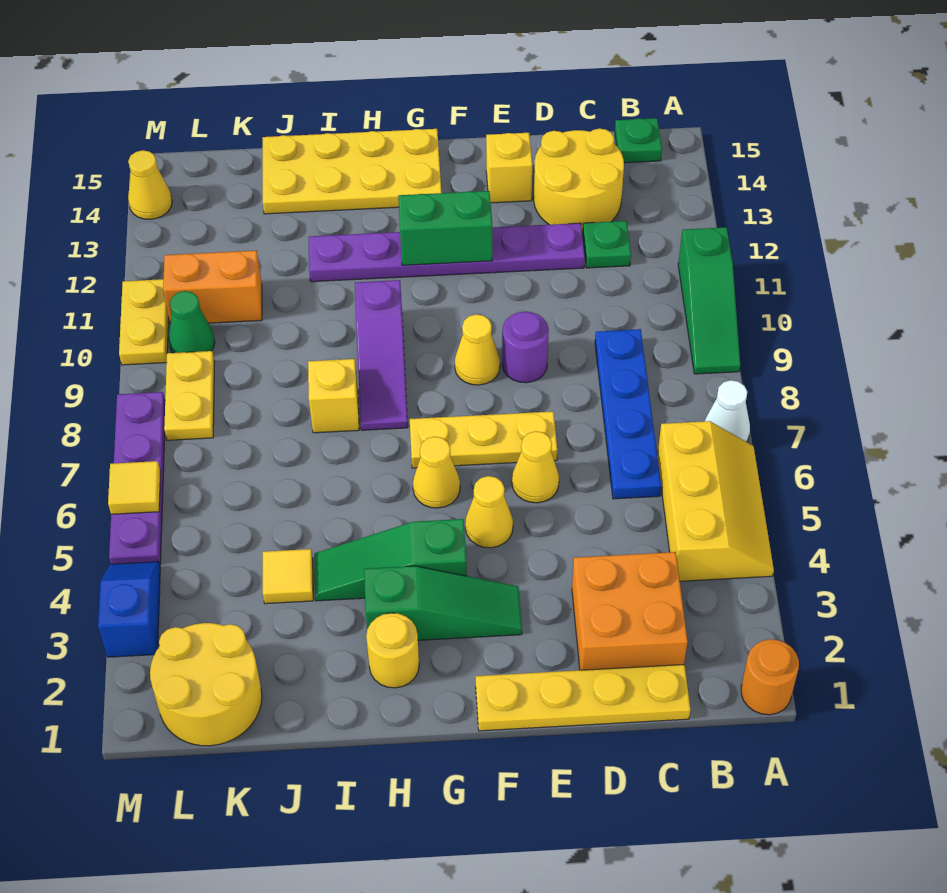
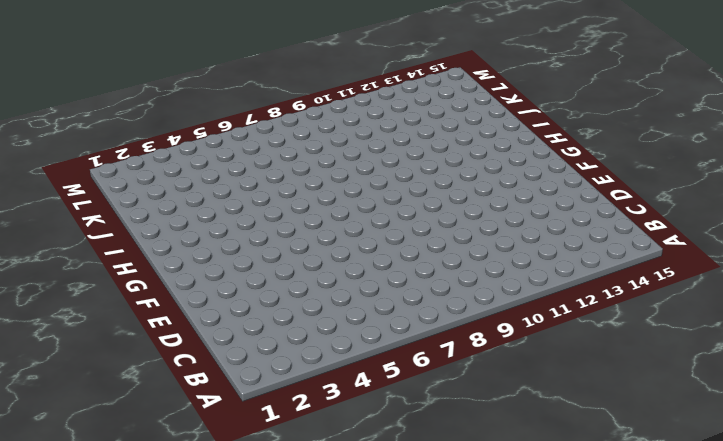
none -> orange 1x1 round brick [741,639,799,715]
none -> yellow 2x3 slope [657,421,774,581]
none -> white 1x1 cone [705,380,750,442]
none -> green 1x3 slope [678,227,740,374]

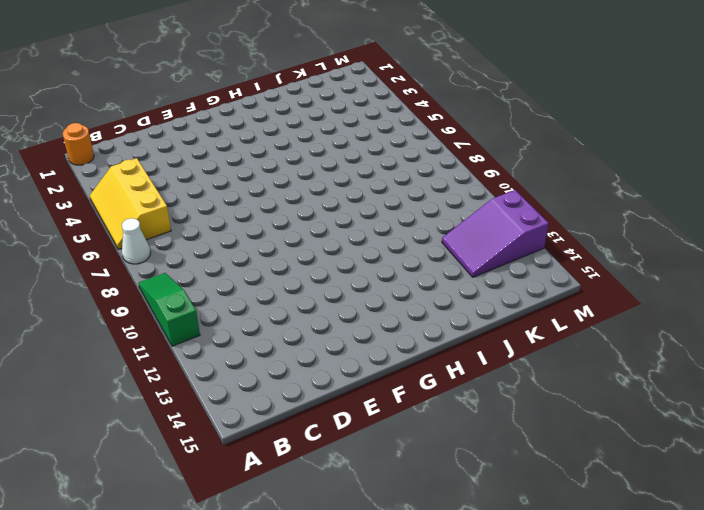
purple 2x3 slope [442,190,549,277] -> none
none -> green 1x1 plate [615,118,662,163]
none -> yellow 1x4 plate [476,665,690,731]
none -> orange 2x2 brick [572,552,688,670]
none -> blue 1x4 plate [595,329,661,499]

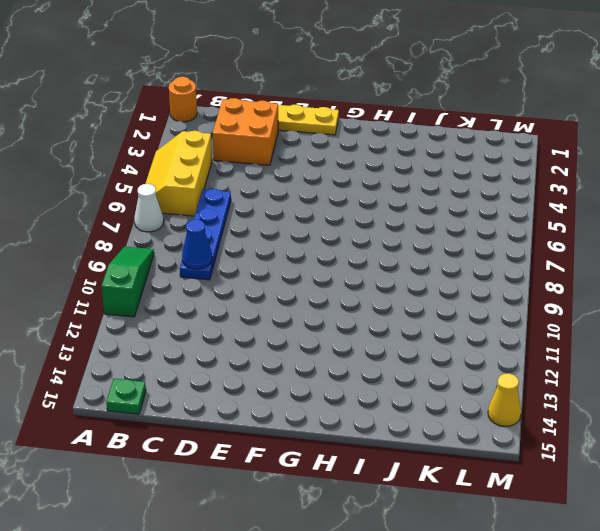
blue 1x1 cone [182,219,212,269] -> none
none -> green 1x1 plate [583,221,631,268]
none -> yellow 2x2 round brick [534,129,624,233]
none -> purple 1x6 plate [309,223,585,282]
none -> yellow 1x1 cone [512,431,559,503]

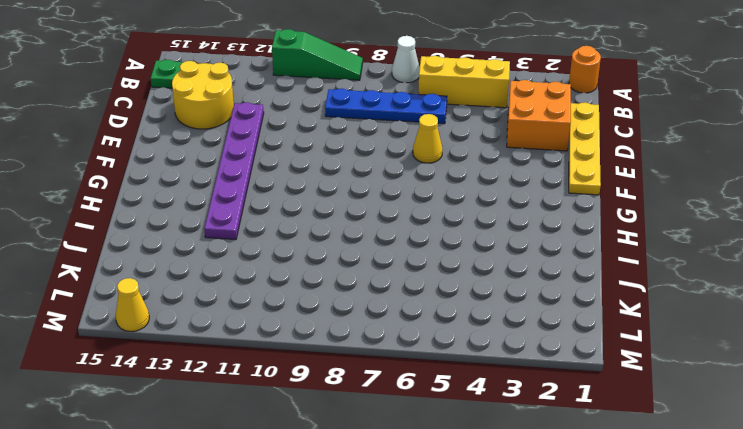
none -> green 1x1 plate [583,221,631,268]
none -> yellow 1x3 plate [410,411,557,468]
none -> purple 1x1 round brick [502,312,549,383]
none -> yellow 1x1 brick [486,133,532,203]

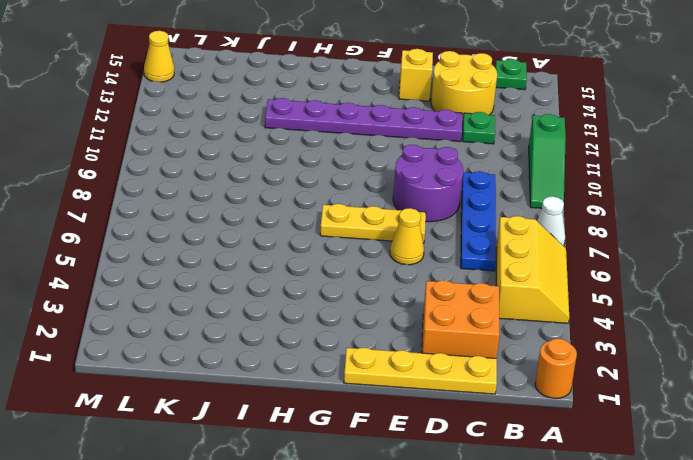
purple 2x2 round brick [393,145,463,222] -> purple 1x1 round brick [502,312,549,383]
none -> green 1x3 slope [364,566,522,640]
none -> yellow 1x1 cone [465,476,513,548]
none -> yellow 1x1 cone [455,314,500,385]
none -> green 1x3 slope [314,519,467,601]

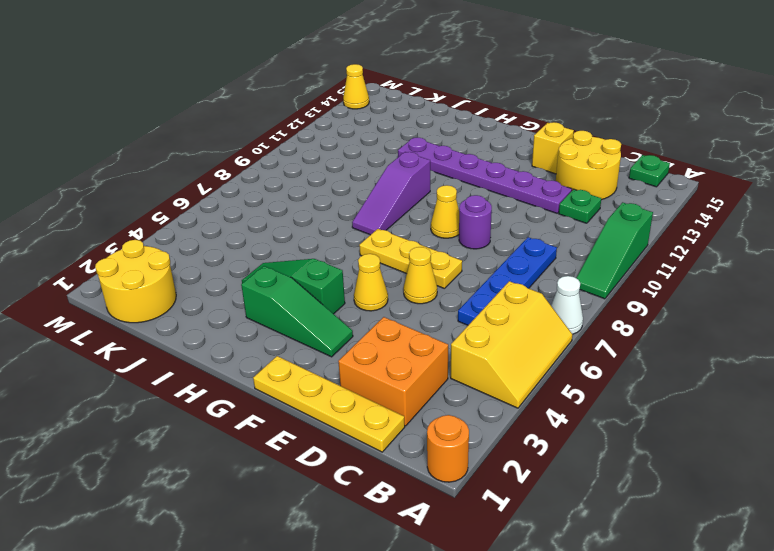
none -> yellow 1x1 cone [413,437,460,508]
none -> yellow 2x4 plate [263,129,441,214]
none -> yellow 1x1 round brick [366,613,419,688]
none -> yellow 1x1 brick [308,359,359,433]

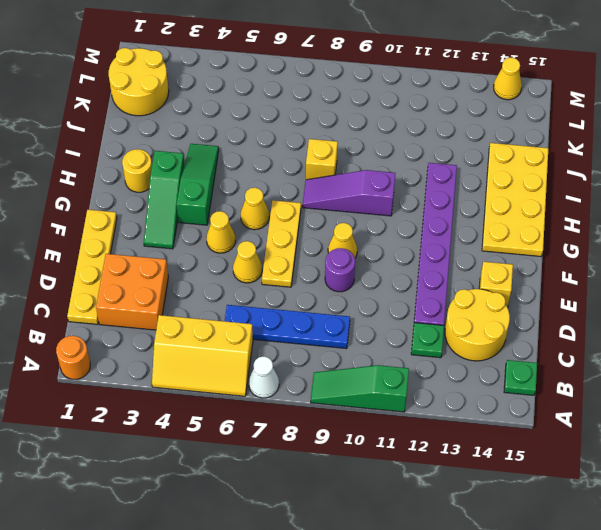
none -> yellow 1x1 tile [263,549,313,604]
none -> orange 1x2 brick [163,250,262,324]
none -> yellow 1x2 plate [164,351,214,440]
none -> green 1x1 cone [169,291,215,353]

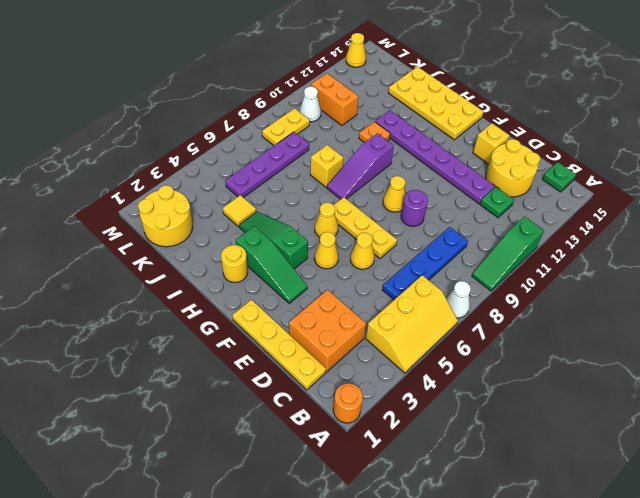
orange 1x1 plate [359,122,390,143] -> none
purple 1x4 plate [225,132,309,198] -> purple 1x4 plate moved to [109,392,165,564]
white 1x1 cone [300,87,321,122] -> green 1x1 cone [169,291,215,353]
none -> blue 1x2 slope [98,562,160,657]
none -> yellow 1x2 plate [119,279,169,365]
none -> green 1x2 brick [398,191,492,265]
none -> yellow 1x1 tile [108,461,161,514]

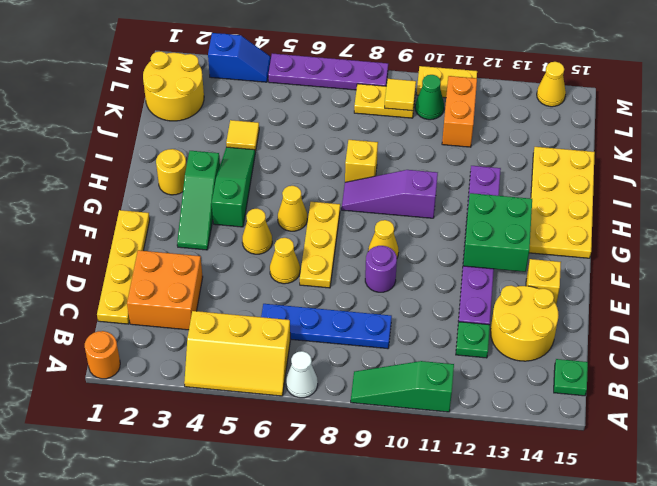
green 2x2 brick [463,193,532,272] -> green 1x2 brick [398,191,492,265]
yellow 1x1 tile [385,79,416,111] -> yellow 1x1 tile moved to [108,461,161,514]

